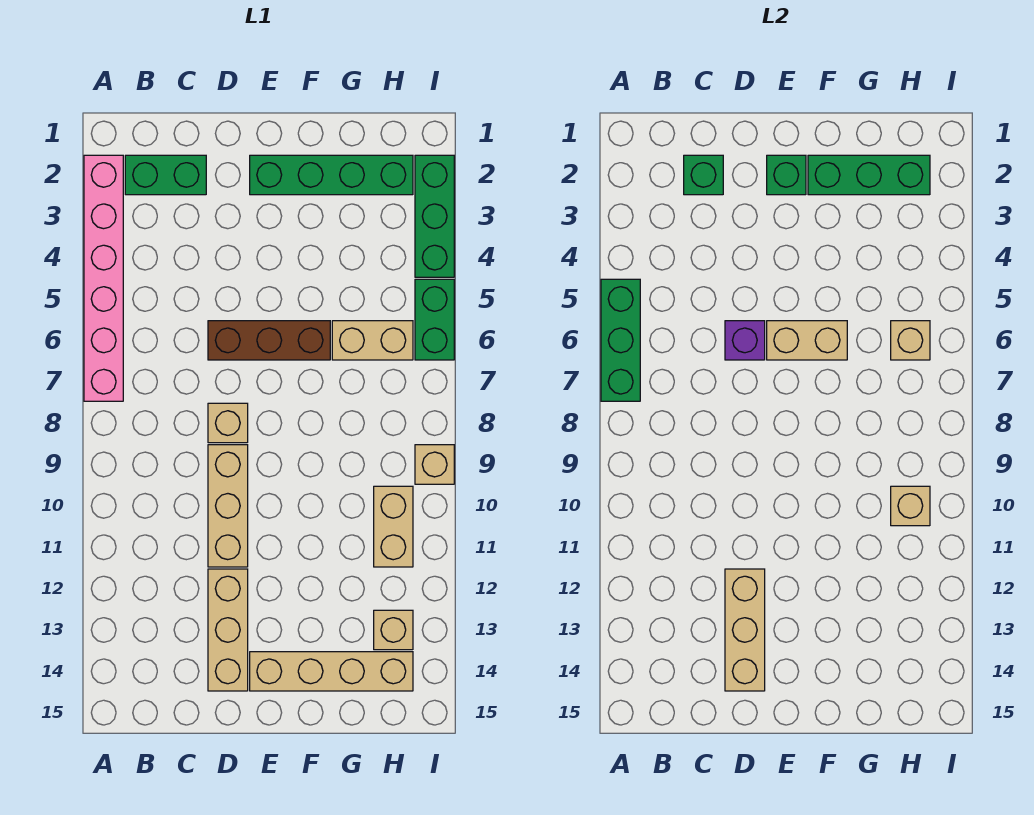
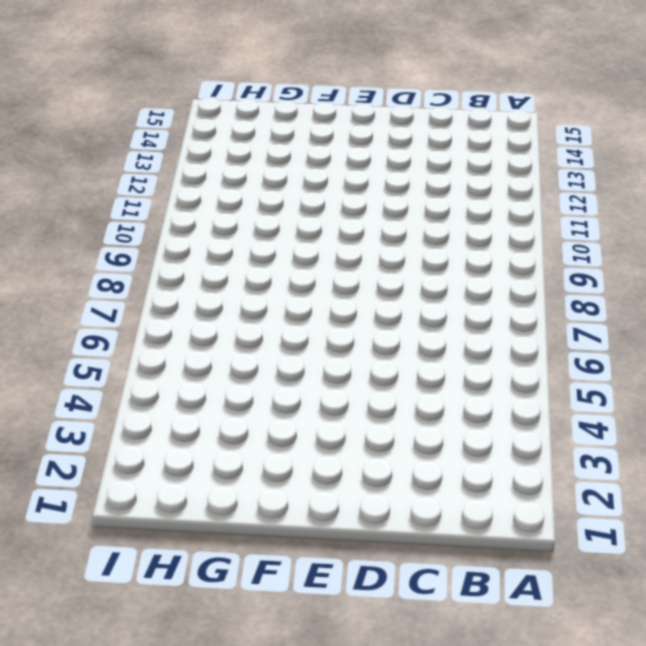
none -> pink 1x6 brick [84,155,123,401]
none -> green 1x2 brick [125,155,206,195]
none -> brown 1x3 brick [208,321,330,360]

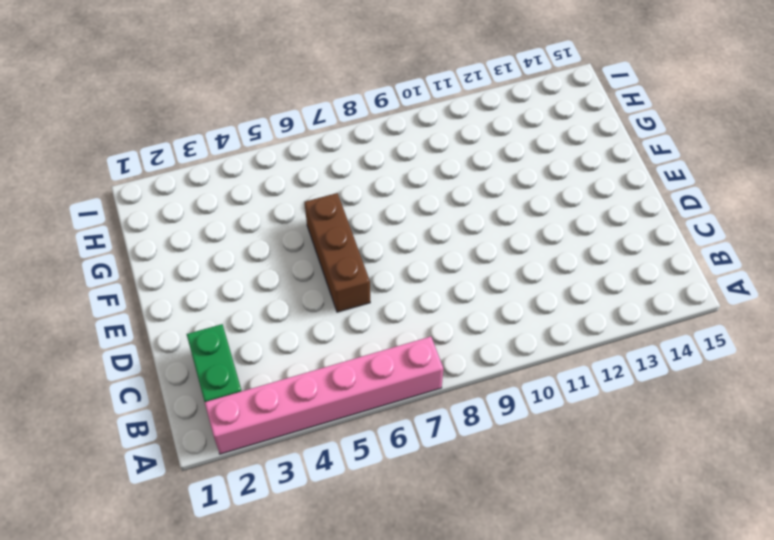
none -> tan 1x1 brick [208,403,248,443]
none -> tan 1x3 brick [208,445,248,567]
none -> tan 1x3 brick [208,569,248,691]

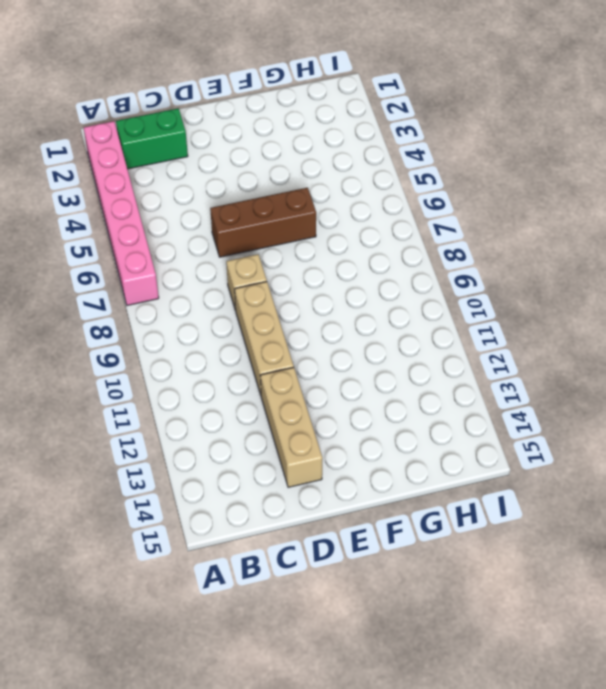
none -> green 1x4 brick [250,155,413,195]
none -> tan 1x4 brick [250,652,413,691]
none -> tan 1x2 brick [332,321,413,360]

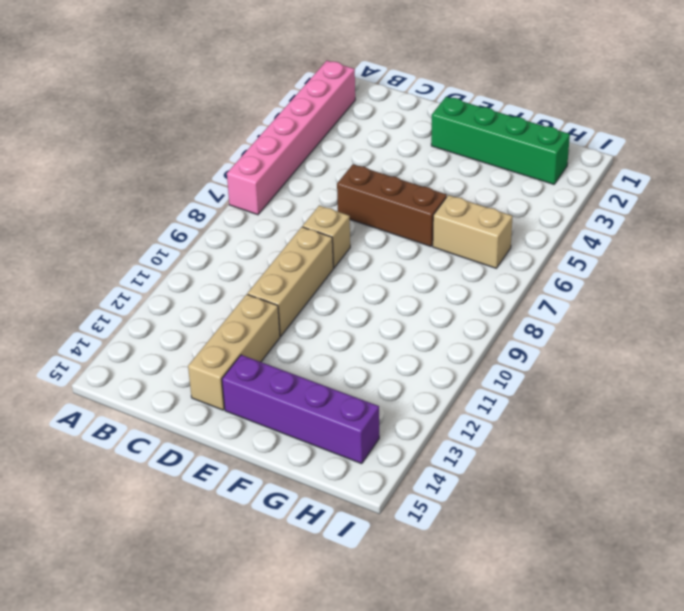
purple 1x4 brick [222,355,379,464] -> tan 1x4 brick [250,652,413,691]
none -> green 1x2 brick [125,155,206,195]
none -> tan 1x2 brick [374,486,413,567]
none -> tan 1x1 brick [374,610,413,650]

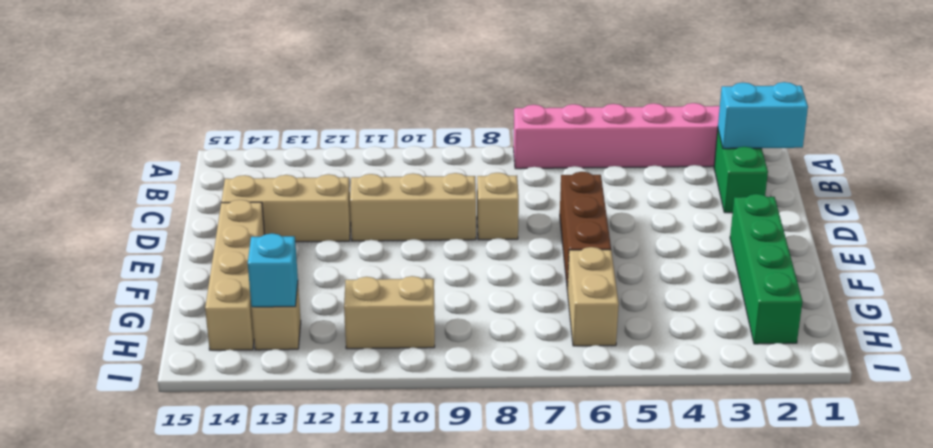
cyan 1x2 brick [718,82,808,149] -> none
cyan 1x1 brick [248,233,298,307] -> none
none -> green 1x3 brick [415,155,454,277]
none -> green 1x2 brick [415,279,454,360]
none -> tan 1x1 brick [415,445,454,484]

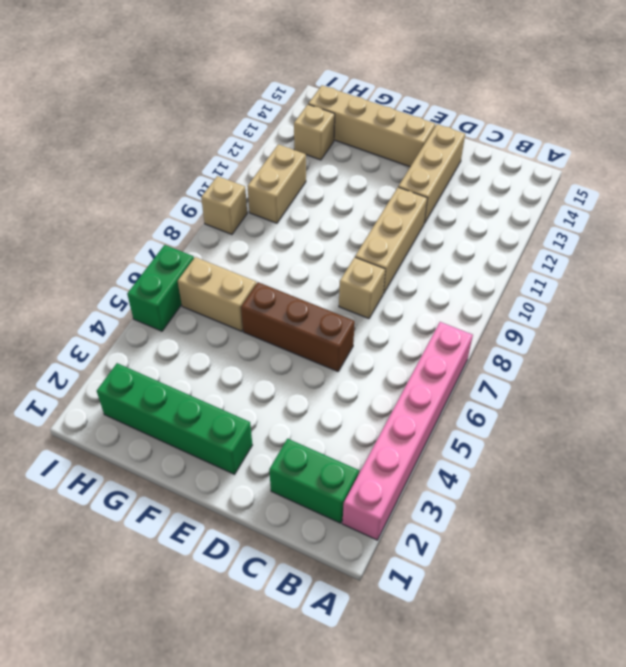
none -> green 1x3 brick [415,155,454,277]
none -> green 1x3 brick [601,279,640,401]
none -> green 1x1 brick [684,155,723,195]

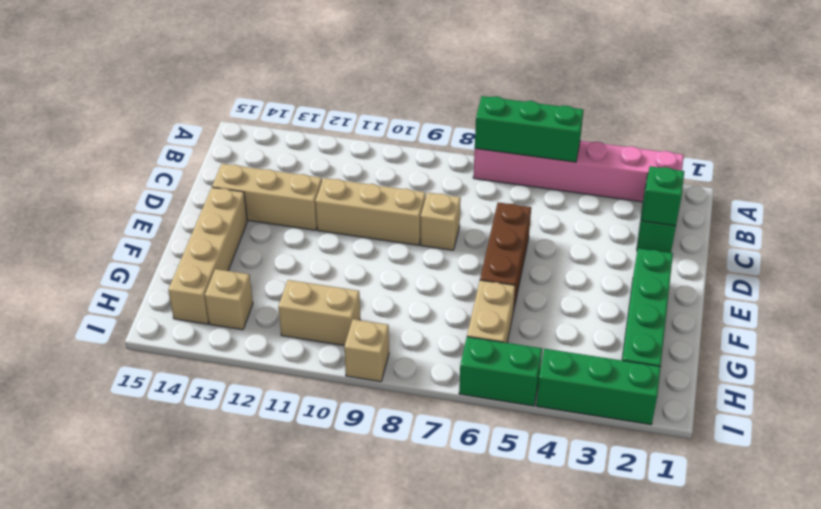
none -> purple 1x1 brick [725,321,765,360]
none -> tan 1x3 brick [725,569,765,691]
none -> green 1x1 brick [767,155,806,195]

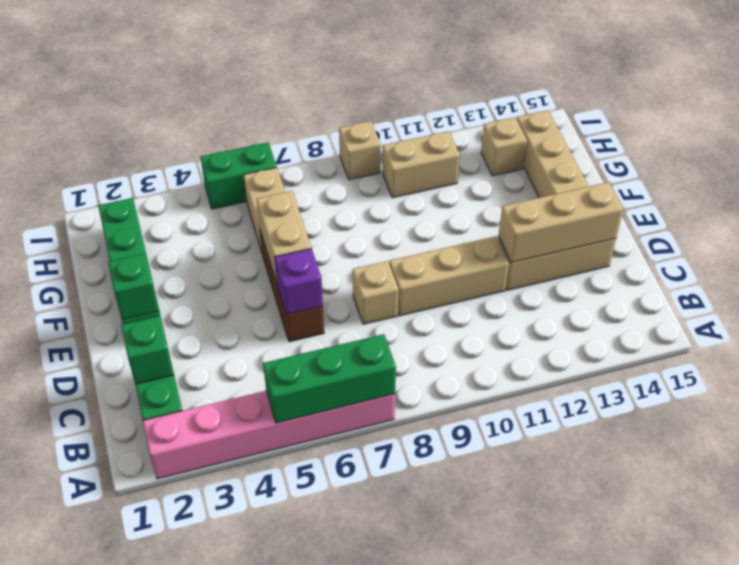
none -> green 1x3 brick [415,155,454,277]
none -> green 1x3 brick [808,155,930,195]
none -> tan 1x1 brick [891,321,930,360]

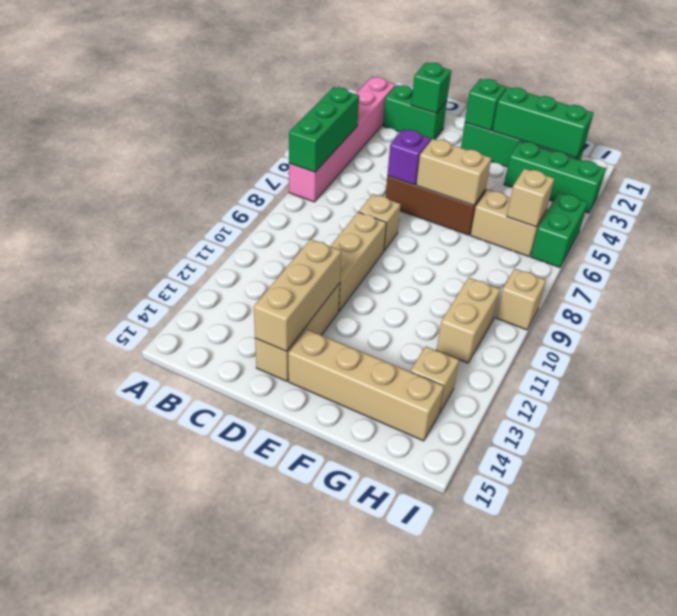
green 1x3 brick [504,141,606,213] -> green 1x3 brick turned to [415,155,454,277]
none -> tan 1x1 brick [891,486,930,526]

